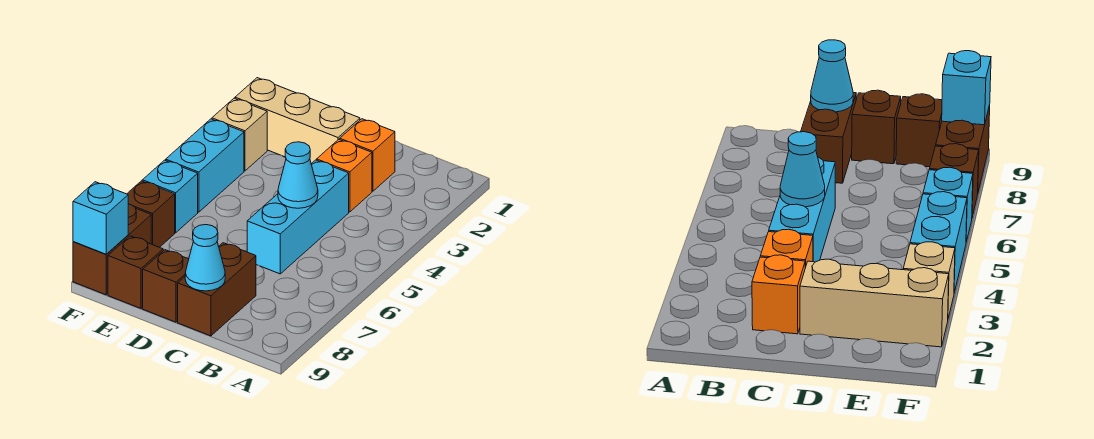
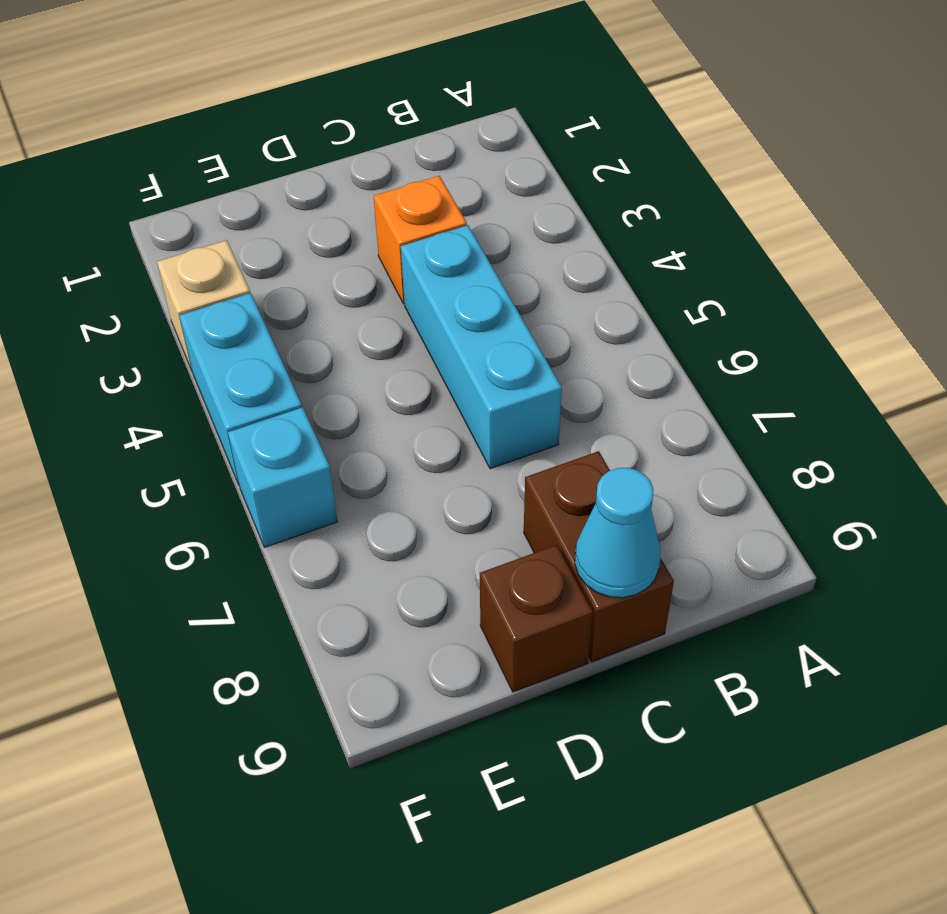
none -> orange 1x1 brick [340,119,395,191]
none -> tan 1x3 brick [235,78,360,164]
none -> brown 1x1 brick [108,236,163,308]

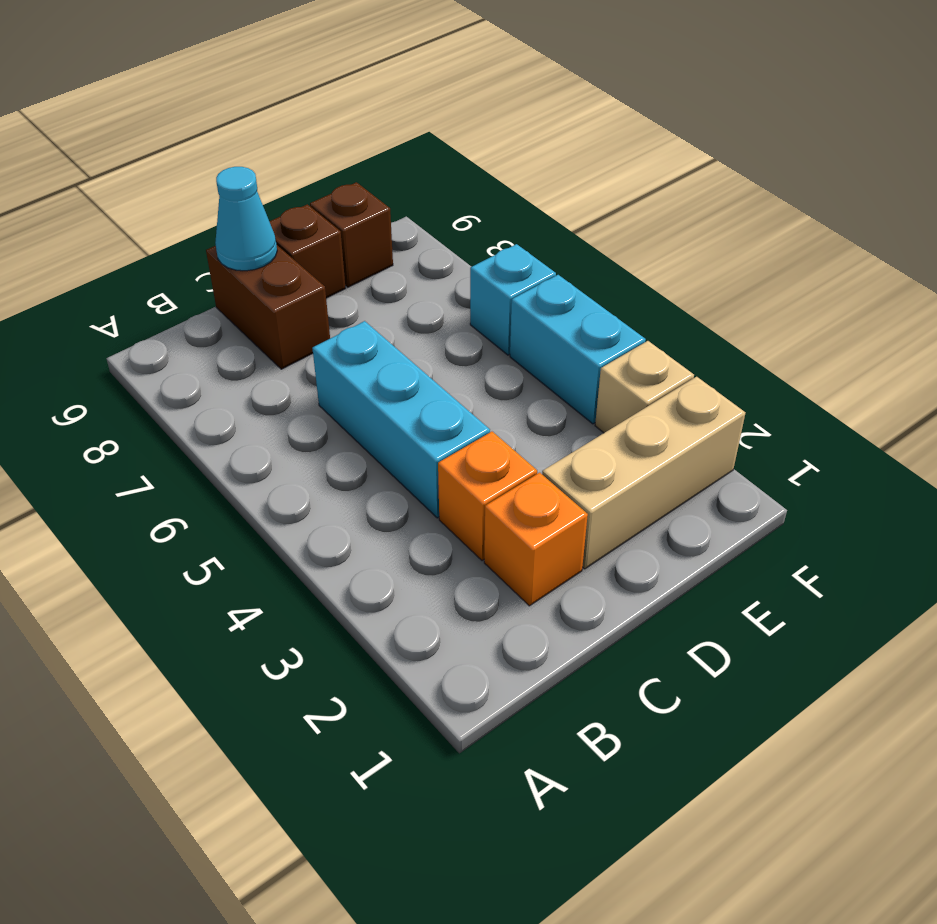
none -> brown 1x1 brick [127,181,175,247]
none -> brown 1x2 brick [73,204,151,295]
none -> cyan 1x1 cone [278,142,318,208]

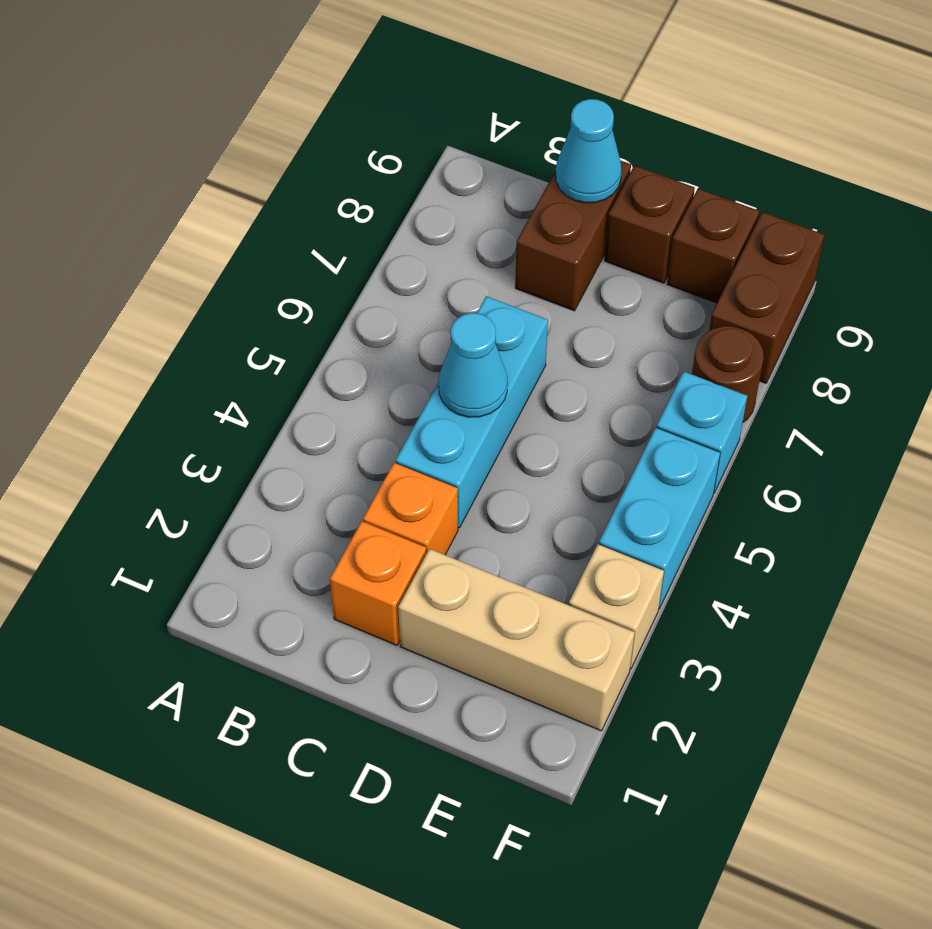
brown 1x1 round brick [692,326,764,422] -> brown 1x1 brick [127,181,175,247]
none -> cyan 1x1 brick [73,182,128,254]

